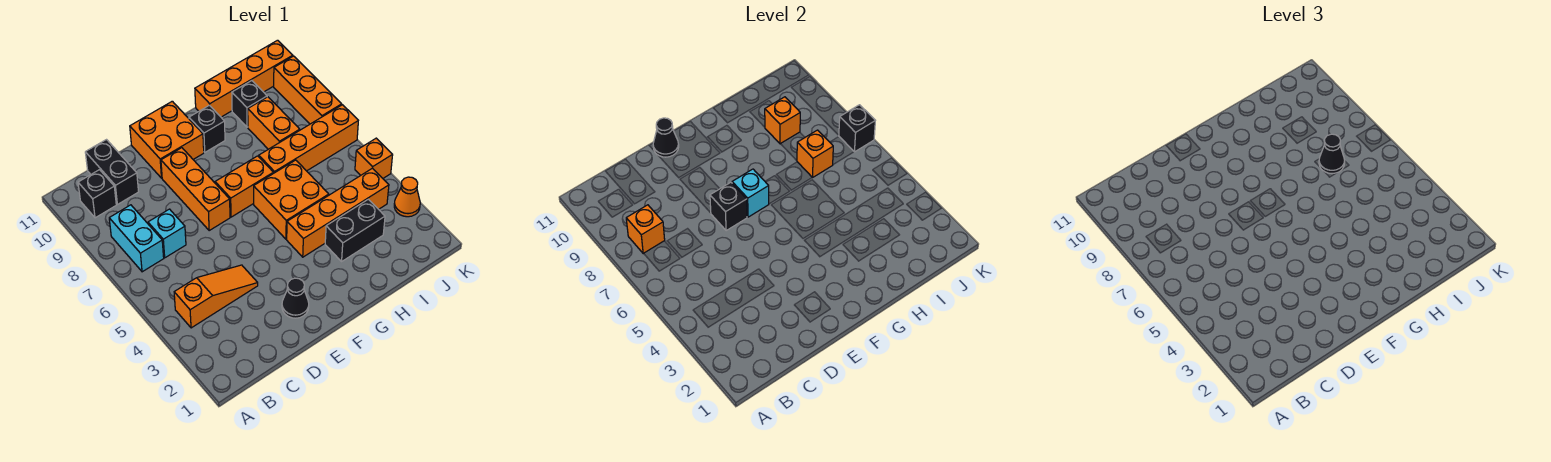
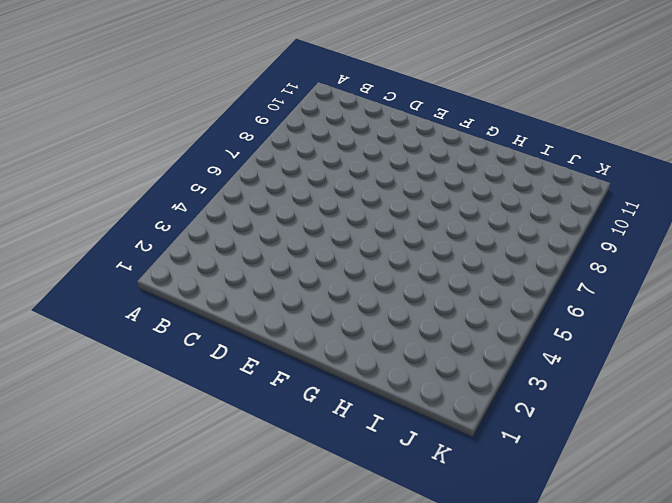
none -> orange 1x3 slope [174,265,258,328]
none -> cyan 1x2 brick [109,205,164,272]
none -> black 1x1 brick [78,170,116,218]

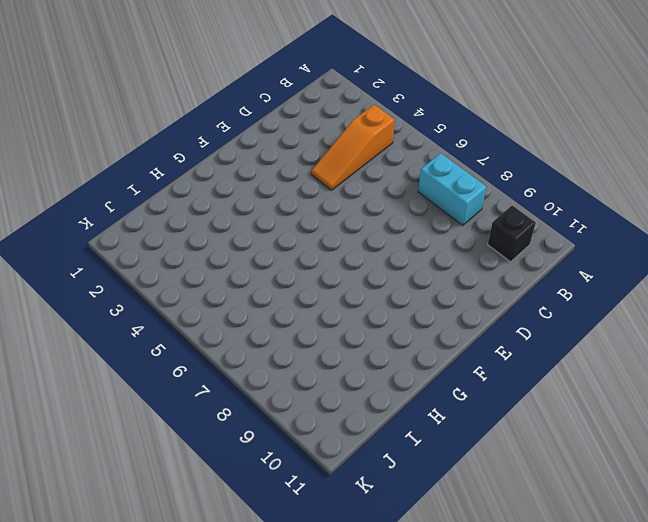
none -> cyan 1x1 brick [148,209,186,258]
none -> black 1x2 brick [85,140,138,204]
none -> black 1x1 cone [282,278,309,318]

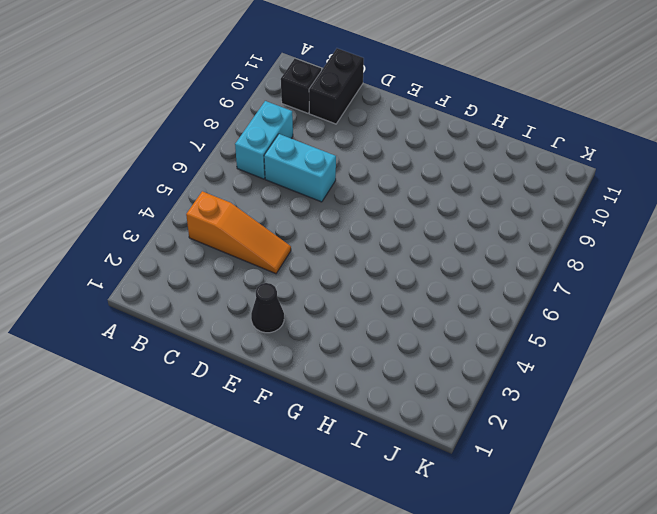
cyan 1x2 brick [264,134,336,202] -> cyan 1x1 brick [148,209,186,258]
none -> orange 1x3 brick [161,148,230,230]
none -> orange 2x2 brick [130,101,204,178]
none -> orange 1x2 brick [215,156,273,217]

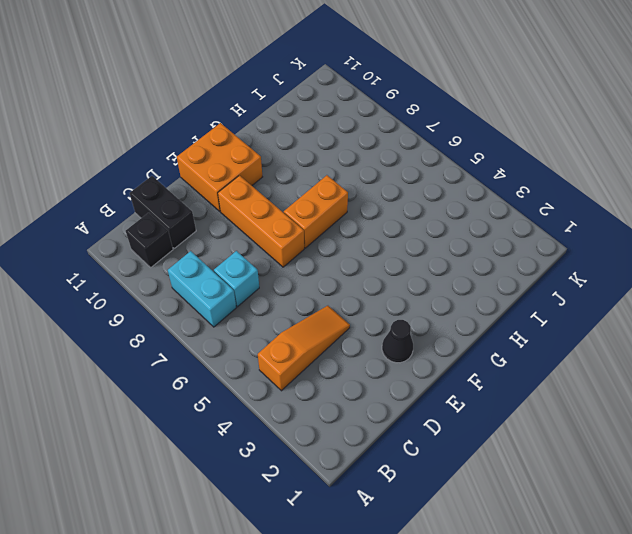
none -> orange 1x4 brick [287,168,389,257]
none -> orange 2x2 brick [254,160,329,239]
none -> black 1x1 brick [189,105,225,152]

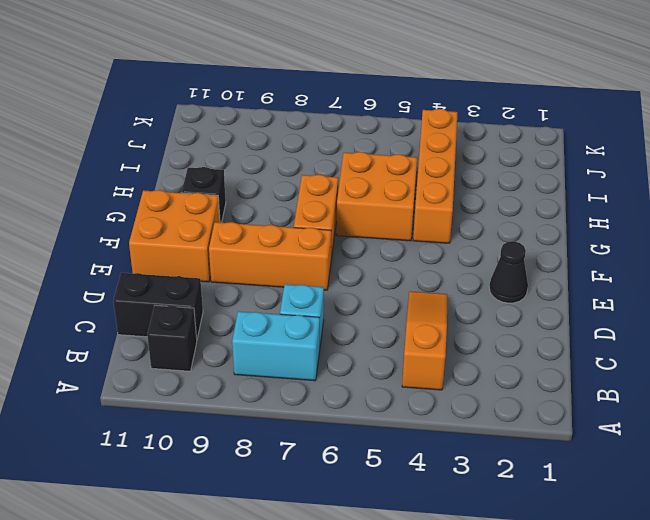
none -> black 1x2 brick [325,199,385,261]
none -> orange 1x4 brick [259,105,358,173]
none -> orange 1x4 brick [195,40,293,117]

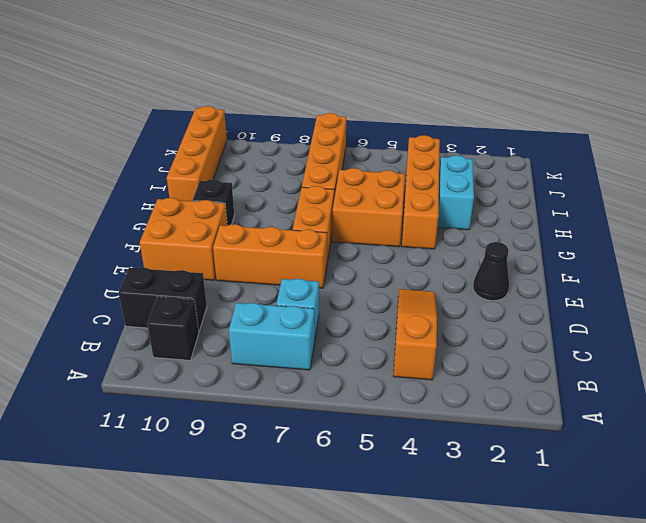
cyan 1x2 brick [437,155,474,230] -> black 1x2 brick [325,199,385,261]
none -> orange 1x2 brick [248,97,300,149]
none -> black 1x1 brick [232,81,267,127]
none -> orange 1x1 cone [394,177,420,217]

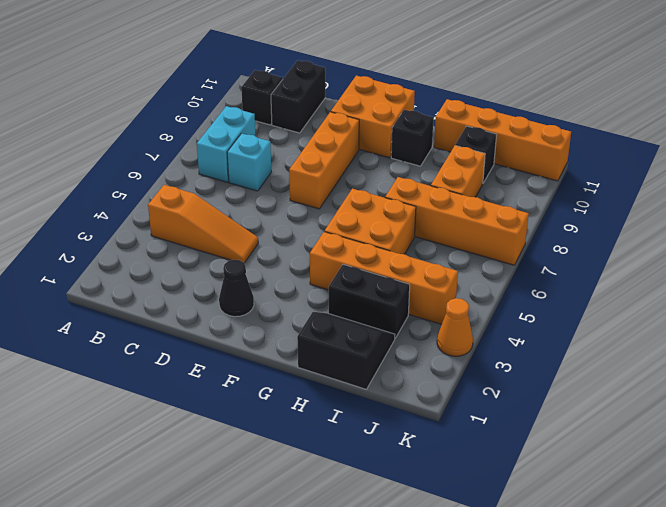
black 2x2 slope [297,312,395,389] -> none
none -> orange 1x2 brick [215,156,273,217]
none -> orange 1x1 brick [355,138,393,178]
none -> orange 1x3 brick [274,56,342,124]

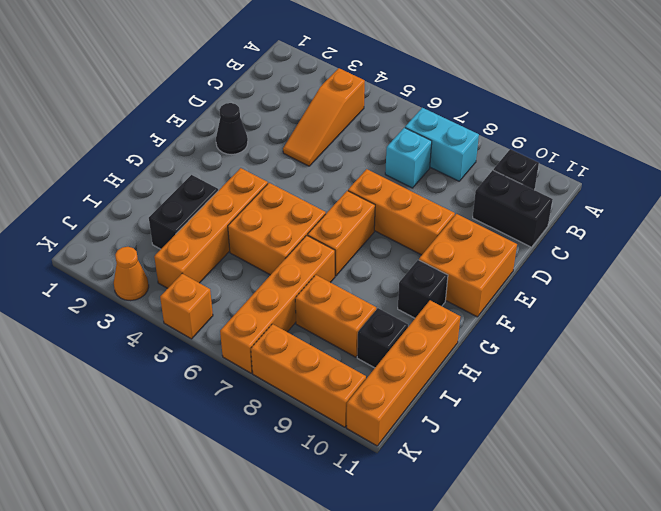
none -> orange 1x1 brick [626,205,665,254]
none -> black 1x1 brick [710,182,747,230]
none -> black 1x1 cone [653,118,679,157]

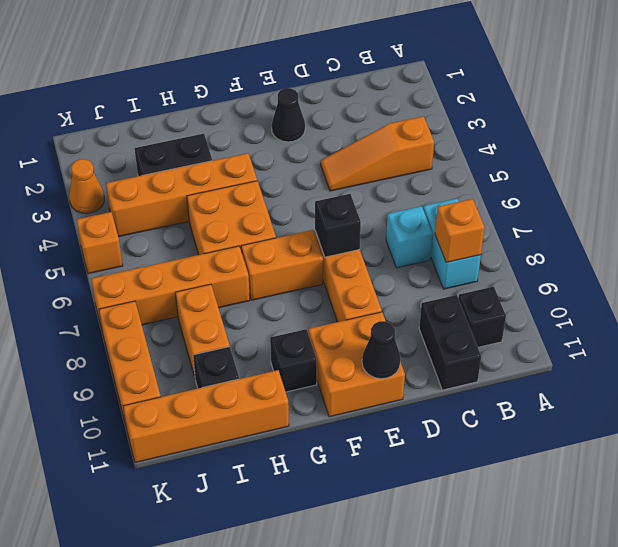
none -> cyan 1x1 brick [732,169,769,217]
none -> orange 1x1 brick [797,130,833,178]
none -> orange 1x1 brick [765,97,800,144]

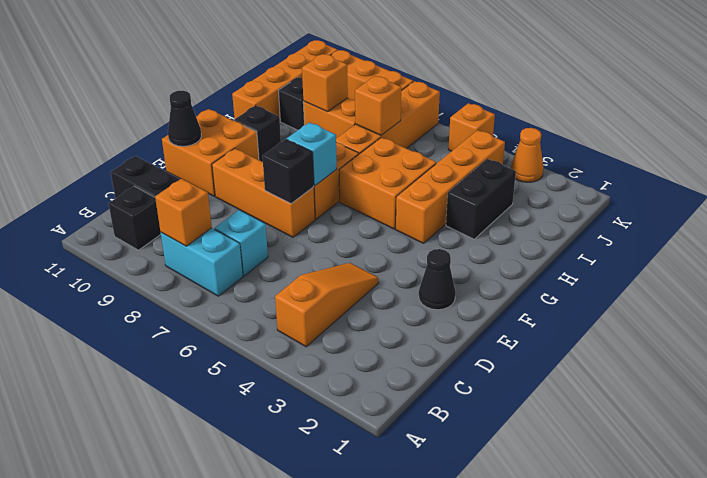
none -> black 1x1 brick [839,105,875,152]
none -> black 1x1 cone [1319,134,1345,174]

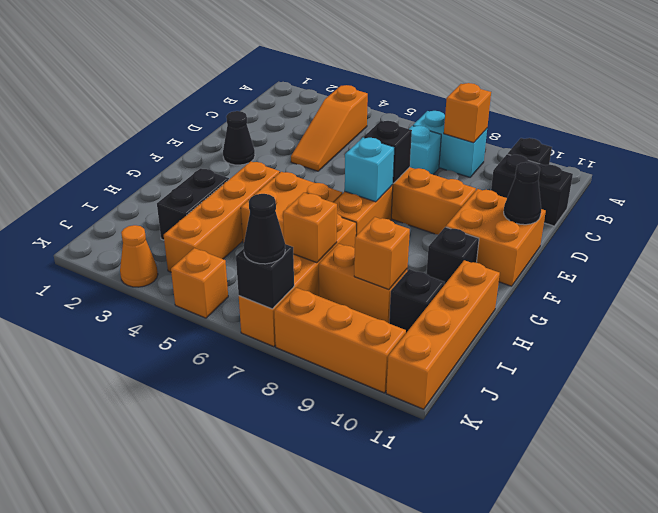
black 1x1 cone [243,194,285,264] -> black 1x1 cone moved to [1319,134,1345,174]

